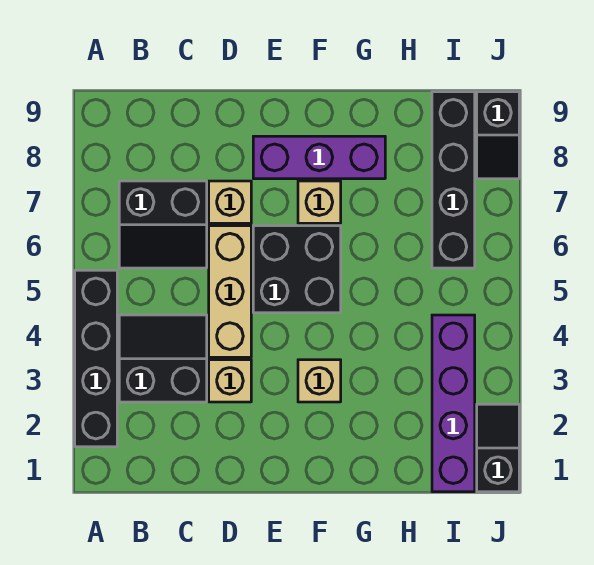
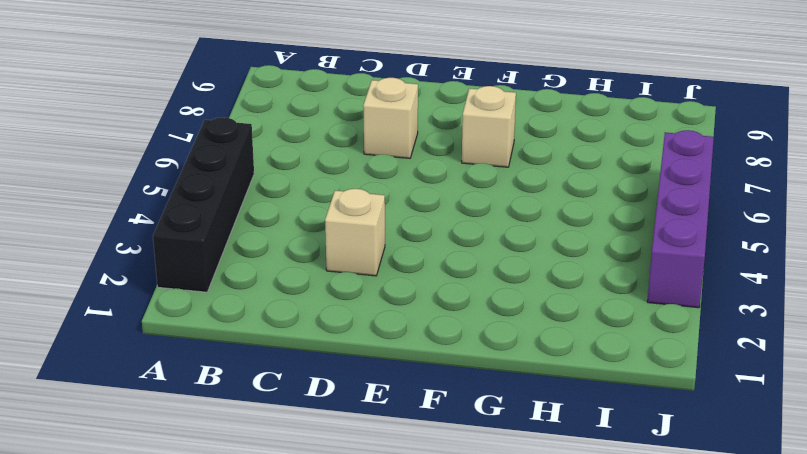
purple 1x4 brick [647,130,714,308] -> purple 1x4 brick moved to [432,315,475,492]
none -> black 2x2 slope [119,315,207,402]
none -> black 2x2 slope [119,181,207,268]
none -> tan 1x3 brick [209,226,251,357]

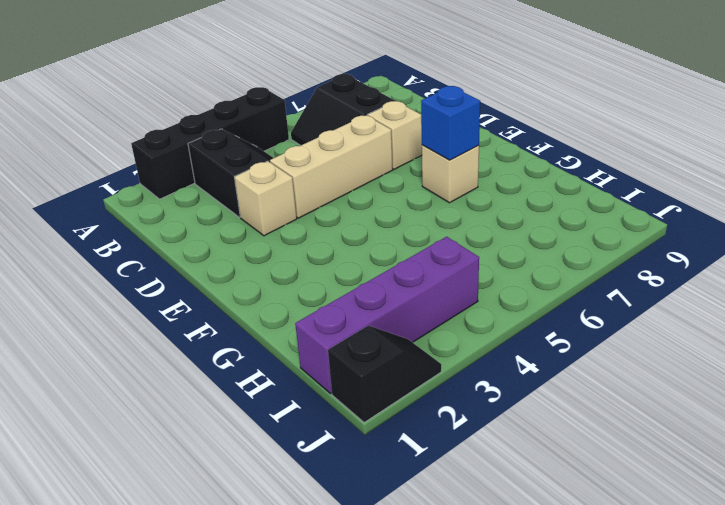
blue 1x1 brick [421,86,480,160] -> none
none -> black 2x2 brick [253,226,341,313]
none -> purple 1x3 brick [253,136,385,179]
none -> tan 1x1 brick [298,360,341,402]

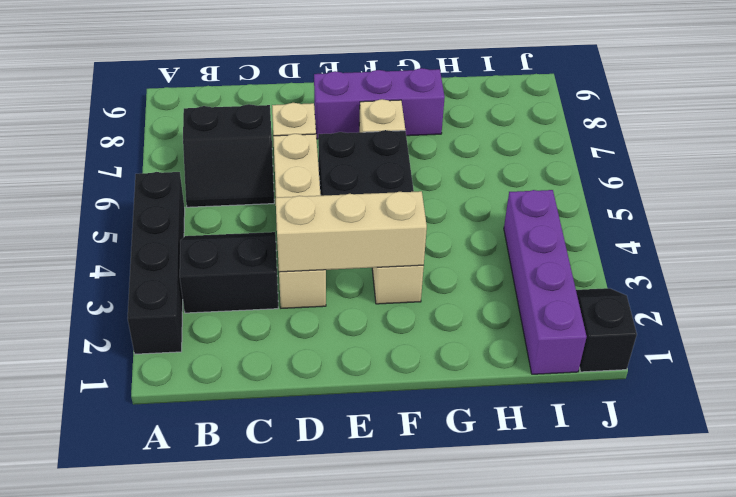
tan 1x3 brick [276,191,427,272] -> none
none -> black 1x4 brick [432,92,475,268]
none -> black 1x2 slope [477,92,519,179]

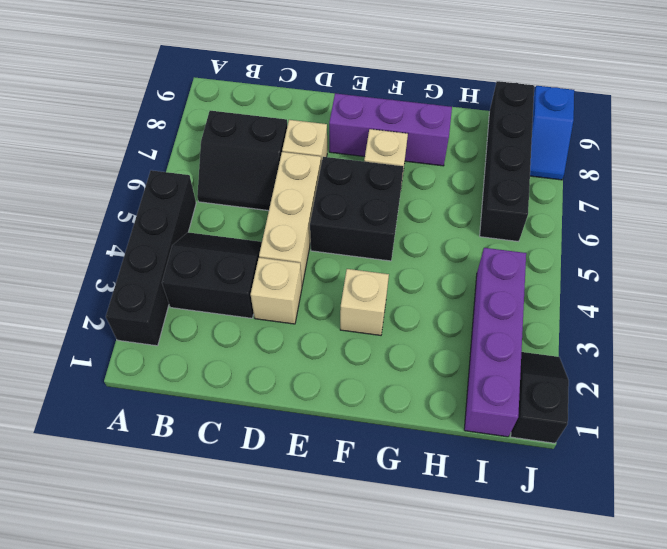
blue 1x2 slope [530,86,574,180] -> black 1x2 slope [477,92,519,179]

